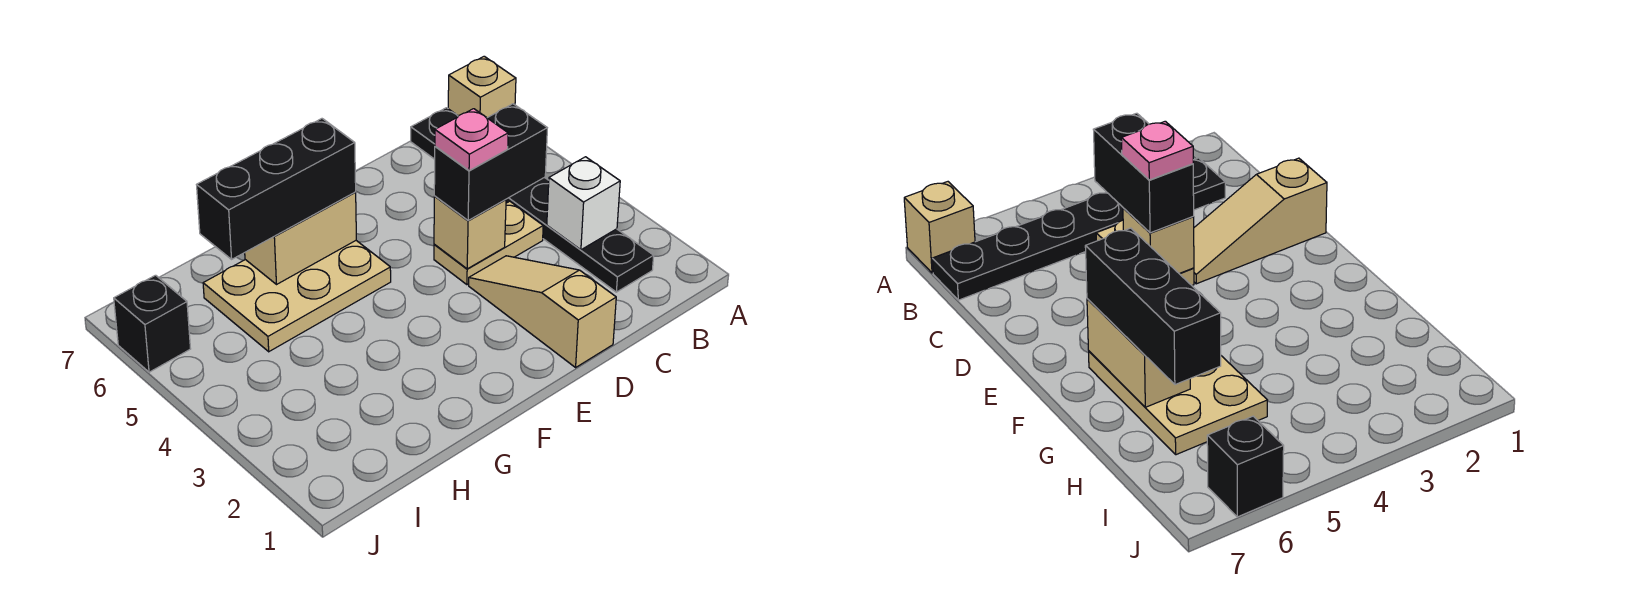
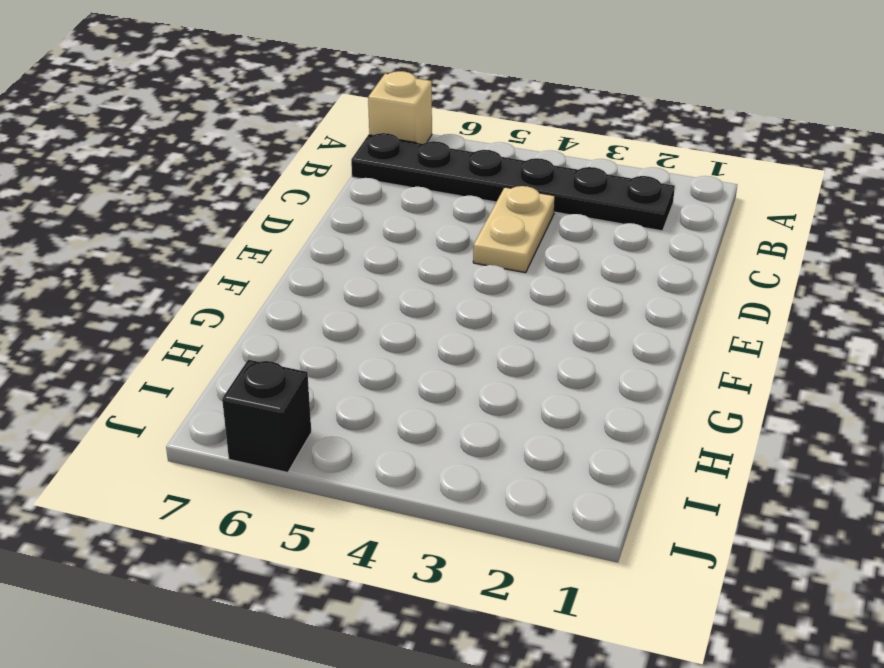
none -> tan 1x3 slope [469,256,616,367]
none -> tan 2x3 plate [203,241,391,352]
none -> white 1x1 brick [547,157,620,250]

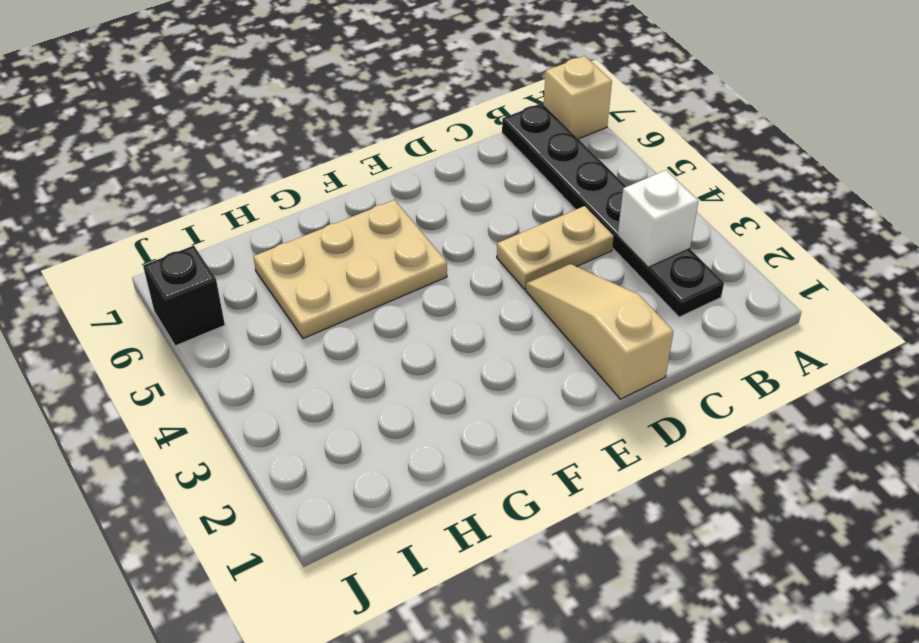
none -> tan 1x1 brick [434,196,506,269]
none -> tan 1x2 brick [245,192,356,284]
none -> black 1x2 brick [434,104,547,221]

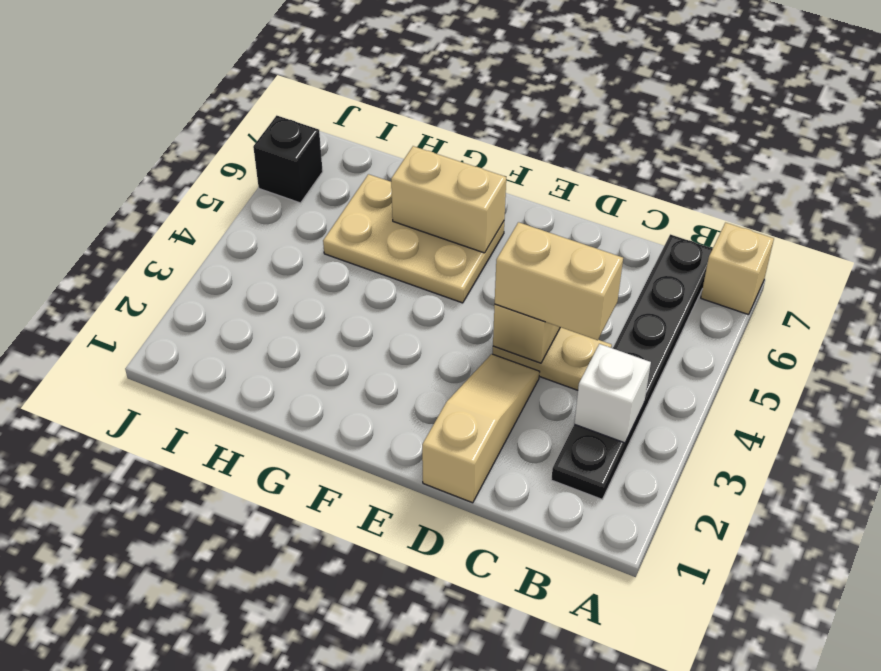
tan 1x2 brick [495,222,623,340] -> black 1x2 brick [434,104,547,221]
none -> black 1x3 brick [197,119,356,259]
none -> pink 1x1 plate [435,109,508,171]

